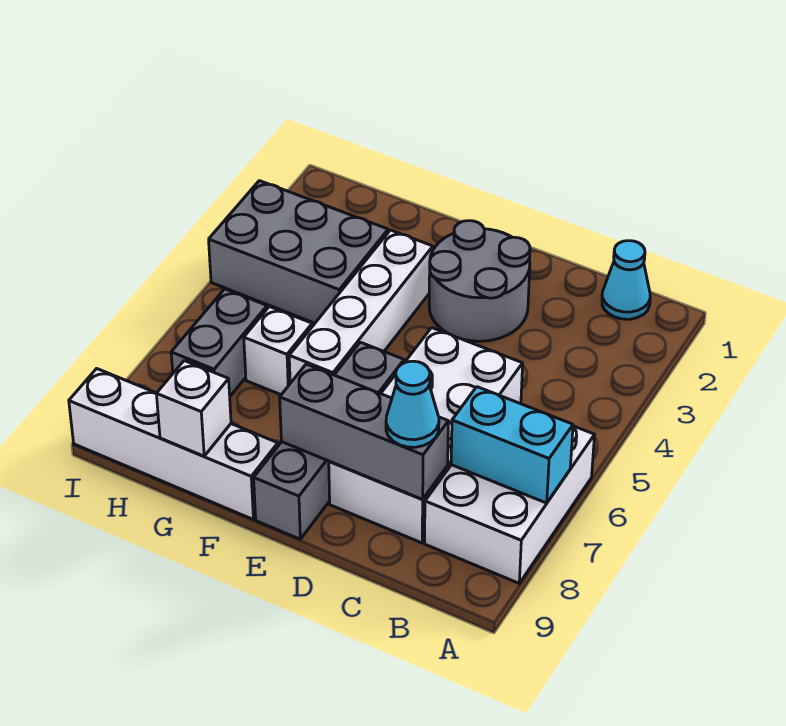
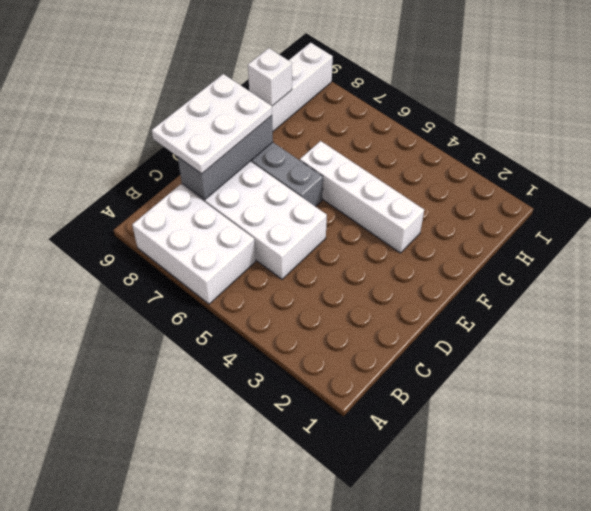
white 2x3 plate [152,74,272,174] -> cyan 1x1 cone [386,361,439,447]
none -> cyan 1x1 cone [602,241,650,319]
none -> grey 2x2 round brick [429,221,530,341]
none -> grey 2x3 brick [209,181,388,323]

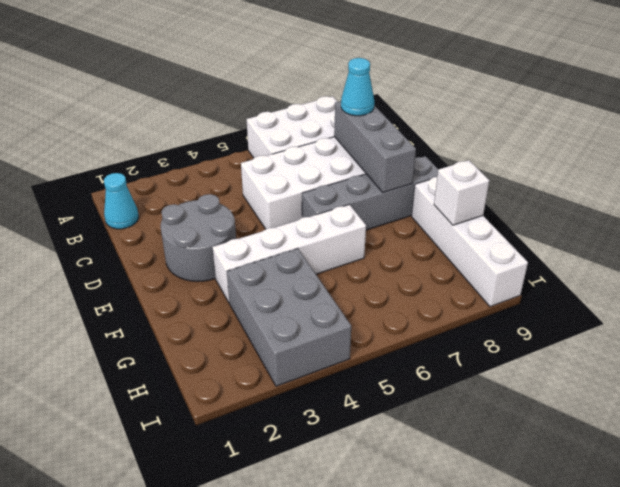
none -> white 1x1 brick [244,307,312,395]
none -> grey 1x2 brick [171,289,267,396]
none -> cyan 1x2 brick [451,387,573,503]

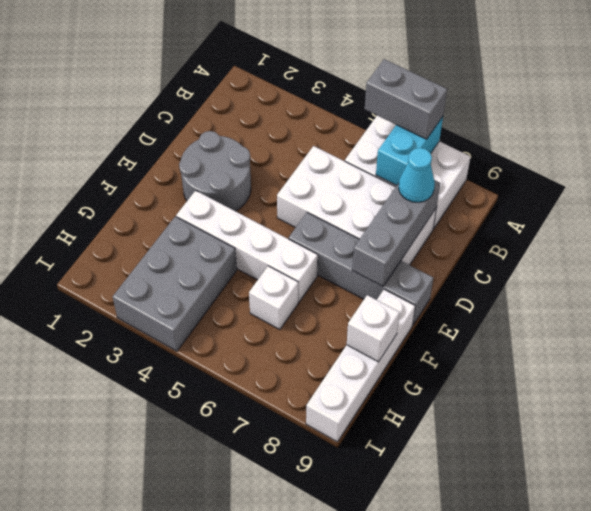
grey 1x2 brick [365,59,447,139] -> grey 1x2 brick moved to [171,289,267,396]
none -> cyan 1x1 cone [602,241,650,319]

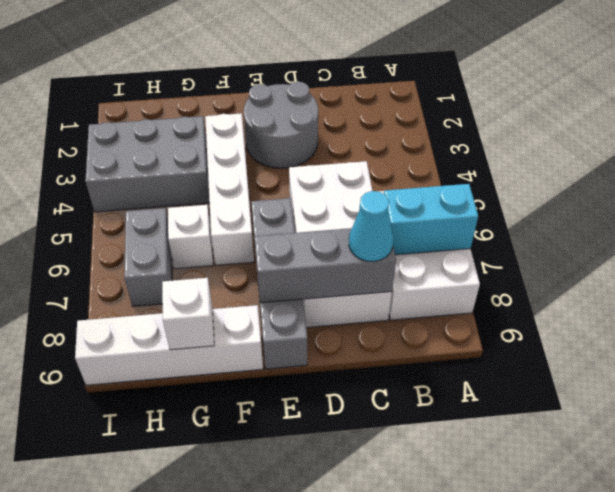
none -> cyan 1x1 cone [602,241,650,319]

